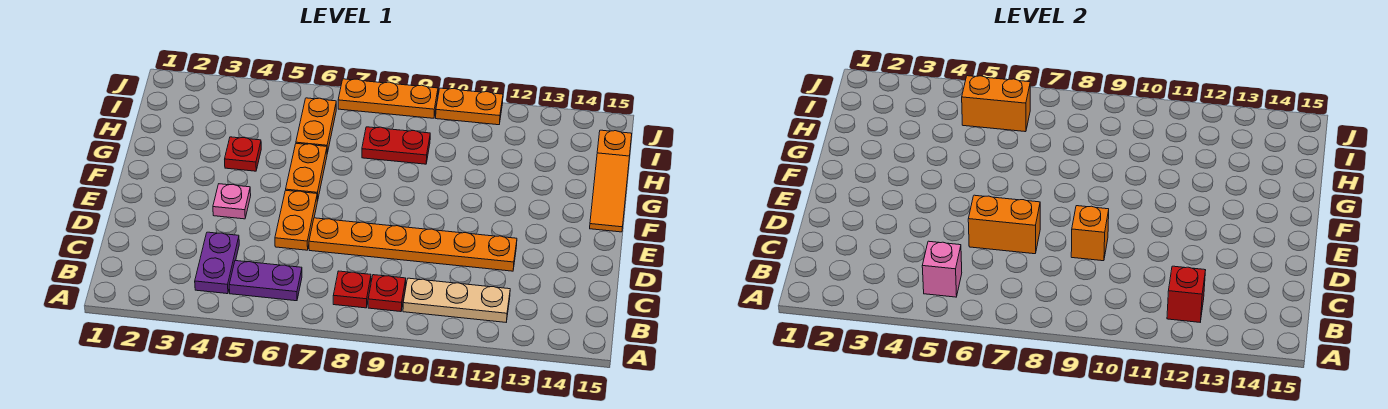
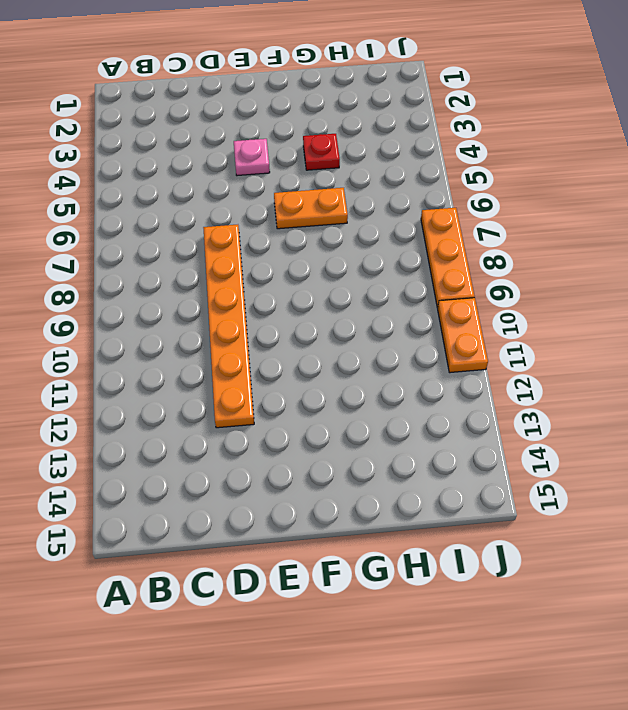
none -> purple 1x2 plate [195,232,239,294]
none -> purple 1x2 plate [229,261,302,301]
none -> red 1x1 plate [333,271,371,308]

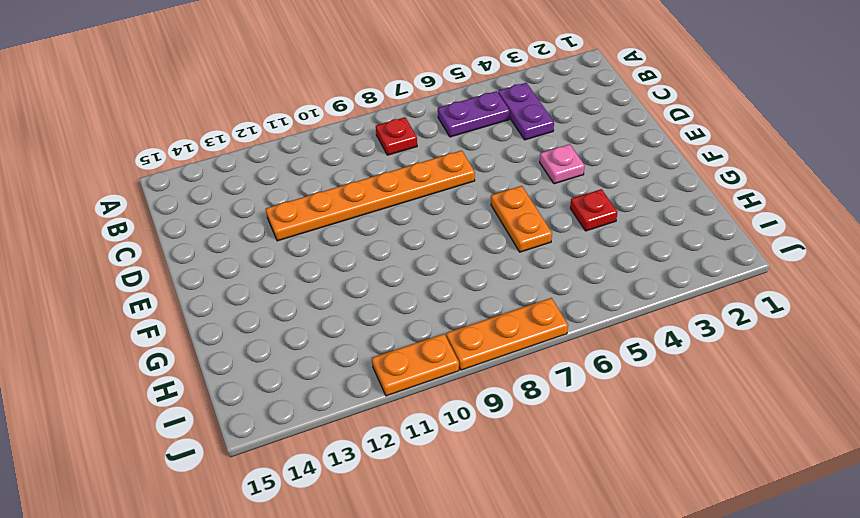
none -> red 1x1 plate [368,275,406,312]
none -> tan 1x3 plate [403,278,510,322]
none -> orange 1x2 plate [275,190,317,250]

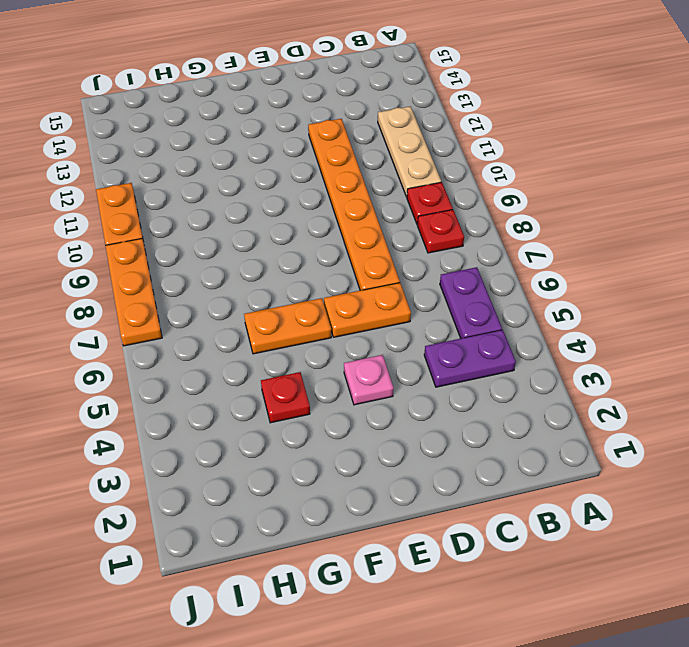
none -> orange 1x3 slope [590,130,632,232]
none -> orange 1x2 plate [296,98,336,153]
none -> red 1x2 plate [362,127,430,164]

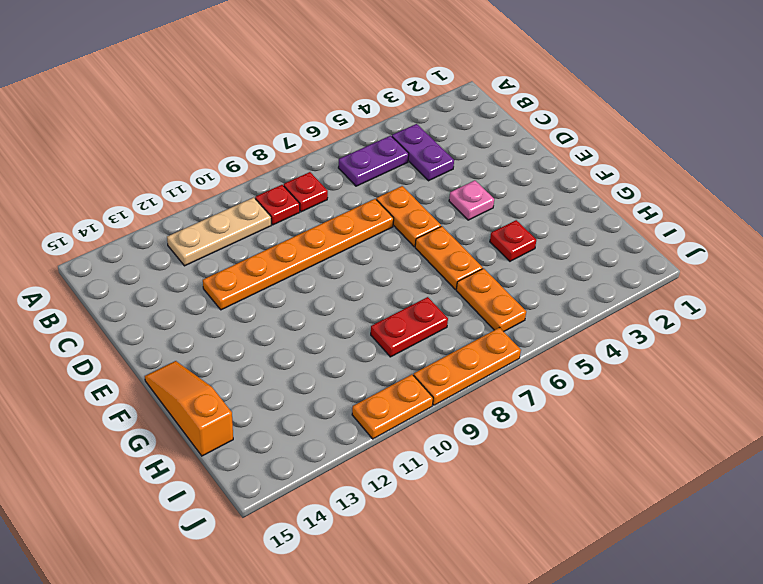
none -> pink 1x1 brick [922,241,962,297]
none -> red 1x1 brick [1167,266,1206,322]
none -> orange 1x2 brick [968,195,1040,254]

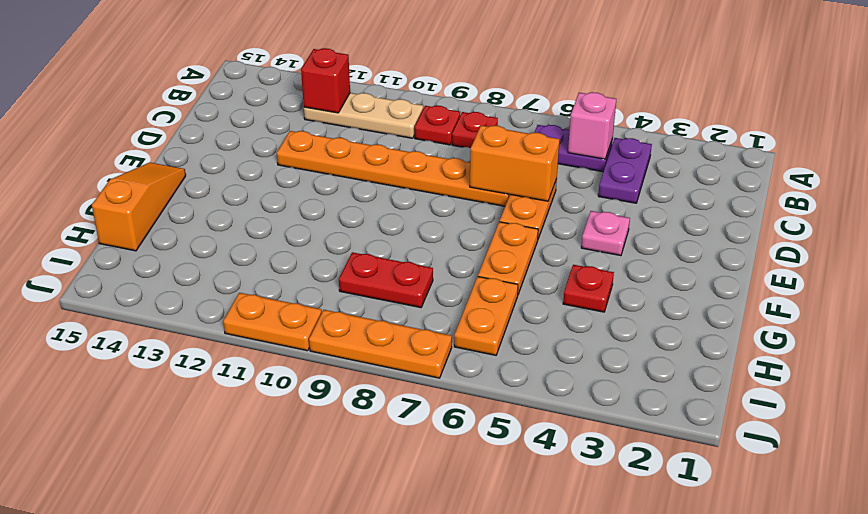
none -> orange 1x1 brick [1071,206,1109,261]
none -> orange 1x2 brick [962,76,1030,132]

